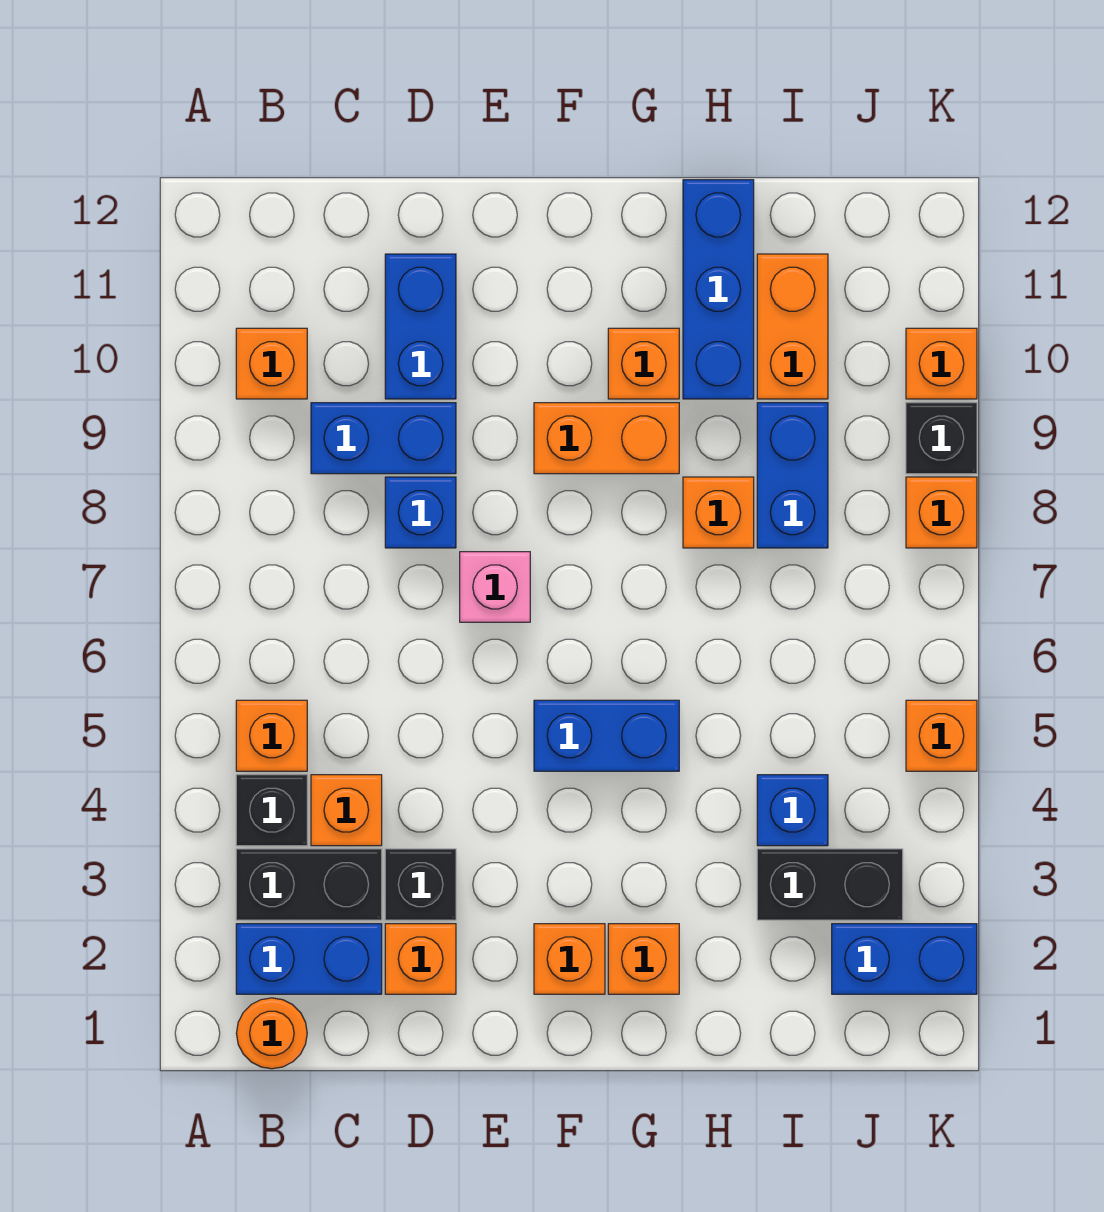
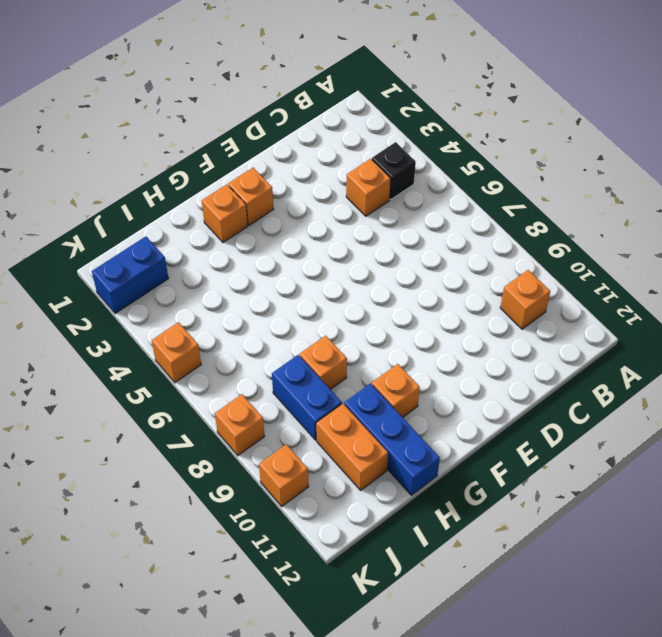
none -> orange 1x1 round brick [236,998,307,1069]
none -> blue 1x2 brick [236,924,382,994]
none -> black 1x2 brick [236,849,382,920]

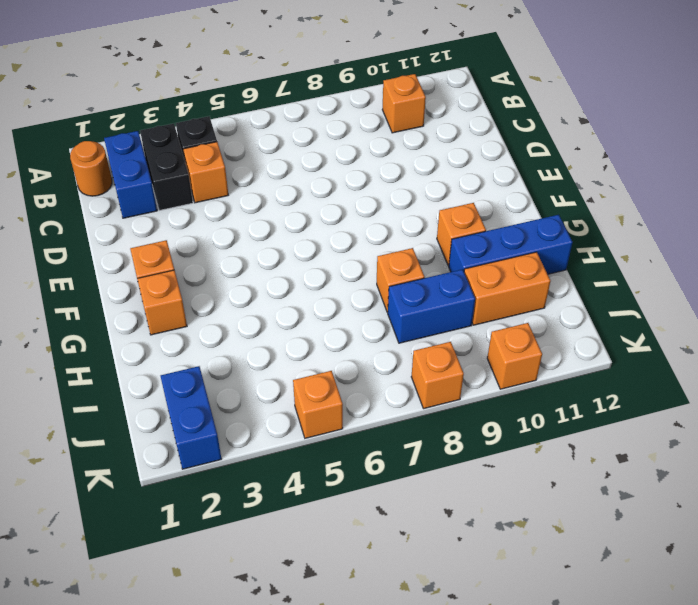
none -> orange 1x1 brick [236,700,307,771]
none -> blue 1x2 brick [311,403,456,474]
none -> orange 1x1 brick [385,924,456,994]

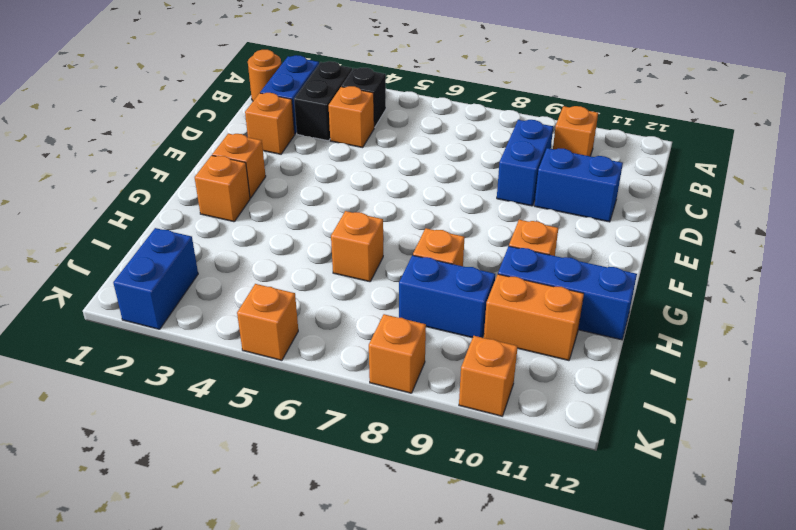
orange 1x1 brick [331,211,383,282] -> orange 1x1 brick moved to [236,700,307,771]
none -> black 1x1 brick [385,849,456,920]
none -> blue 1x1 brick [385,477,456,548]
none -> pink 1x1 brick [460,552,530,622]

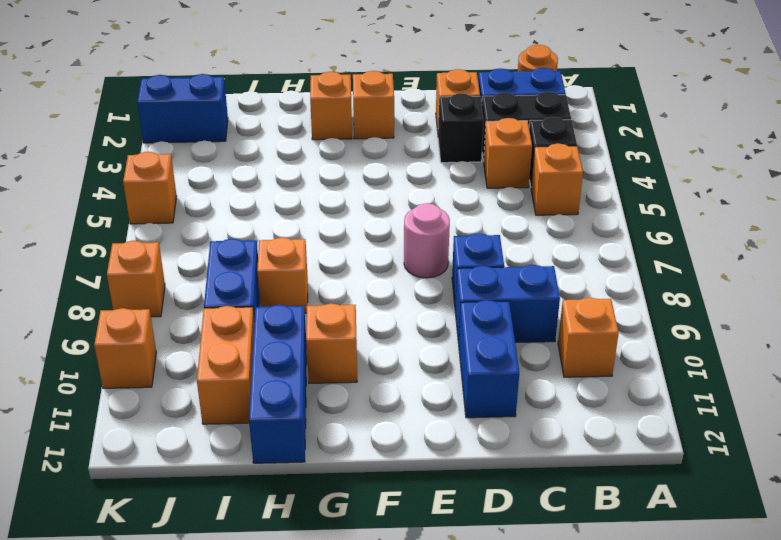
pink 1x1 round brick [404,203,450,278] -> pink 1x1 brick [460,552,530,622]
none -> blue 1x2 brick [534,700,679,771]
none -> orange 1x2 brick [534,403,679,474]
none -> black 1x2 brick [757,849,903,920]

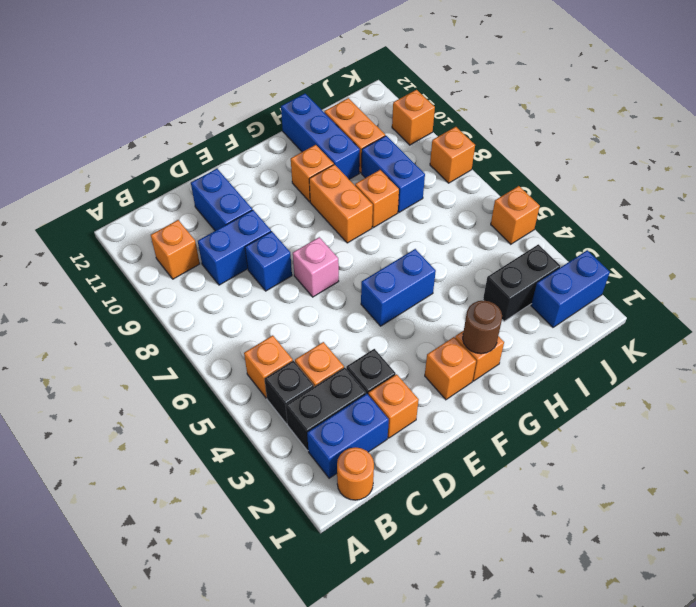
brown 1x1 round brick [463,300,502,354] -> none
orange 1x2 brick [309,165,373,243] -> orange 1x2 brick turned to [534,403,679,474]
none -> blue 1x1 brick [757,775,828,846]
none -> black 1x1 brick [906,403,977,474]

